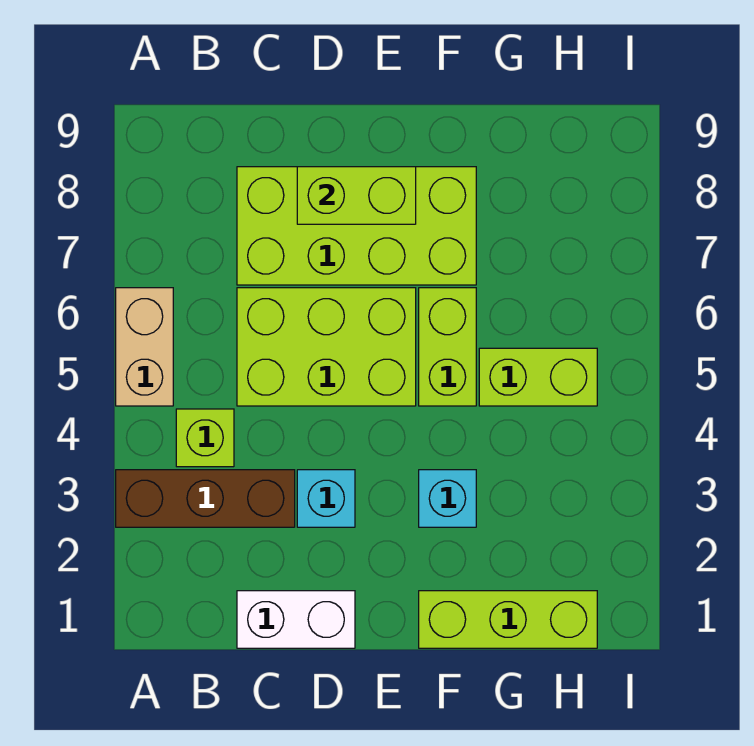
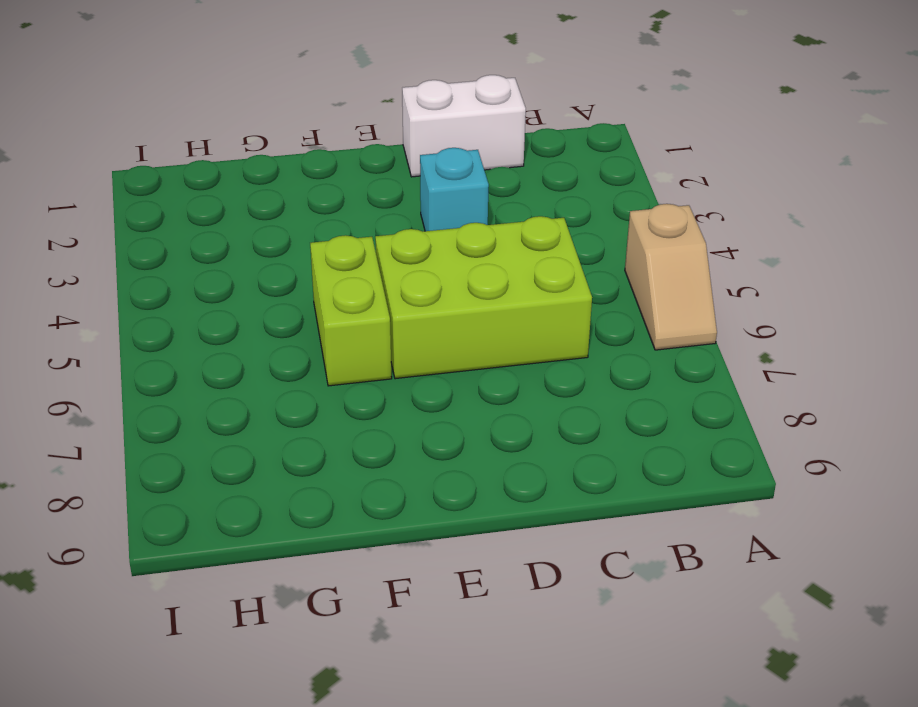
tan 1x2 slope [625,204,717,350] -> tan 1x2 brick [116,288,173,406]
none -> brown 1x3 brick [116,470,295,527]
none -> lime 1x1 brick [176,409,234,467]
none -> lime 2x4 brick [237,167,476,285]

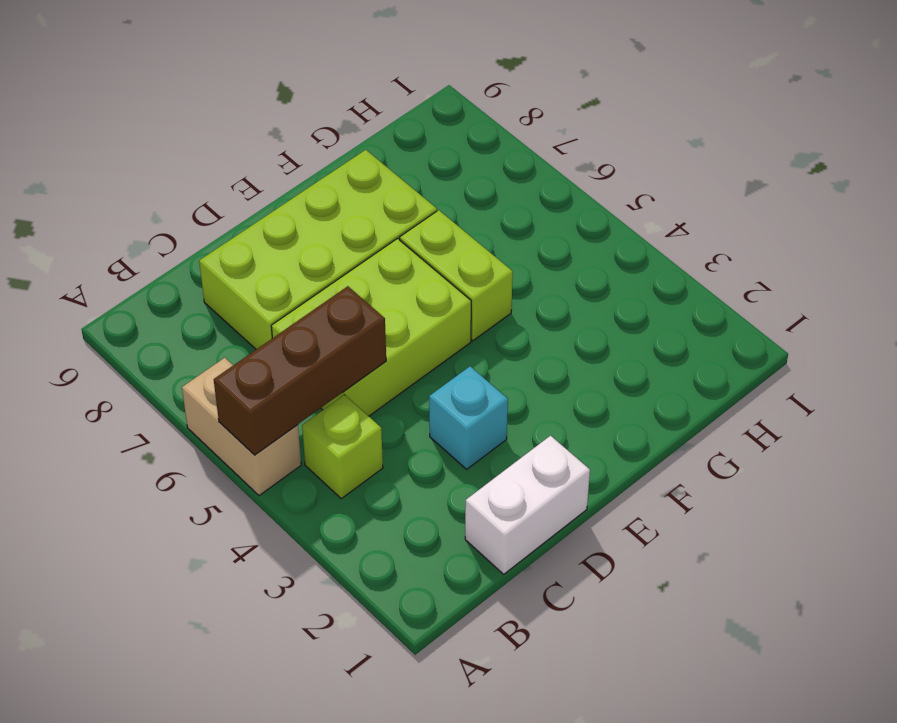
brown 1x3 brick [214,286,386,455] -> brown 1x3 brick moved to [116,470,295,527]
none -> lime 1x3 brick [419,591,597,648]
none -> cyan 1x1 brick [419,470,476,527]
none -> lime 1x2 brick [479,348,597,406]

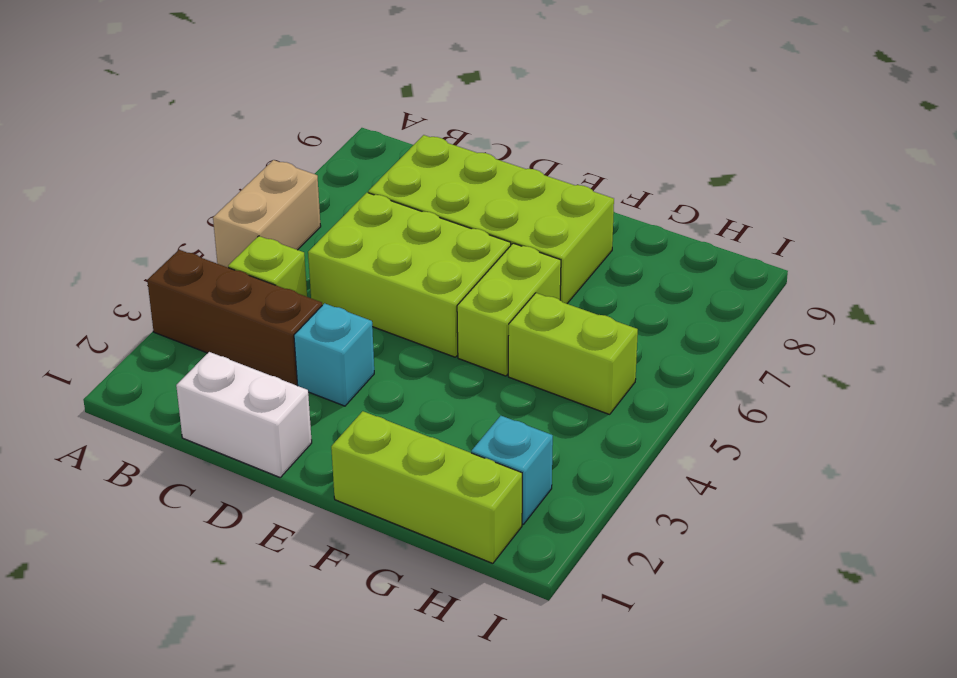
cyan 1x1 brick [471,416,553,524] -> cyan 1x1 brick moved to [419,470,476,527]
none -> lime 1x2 brick [297,167,416,224]

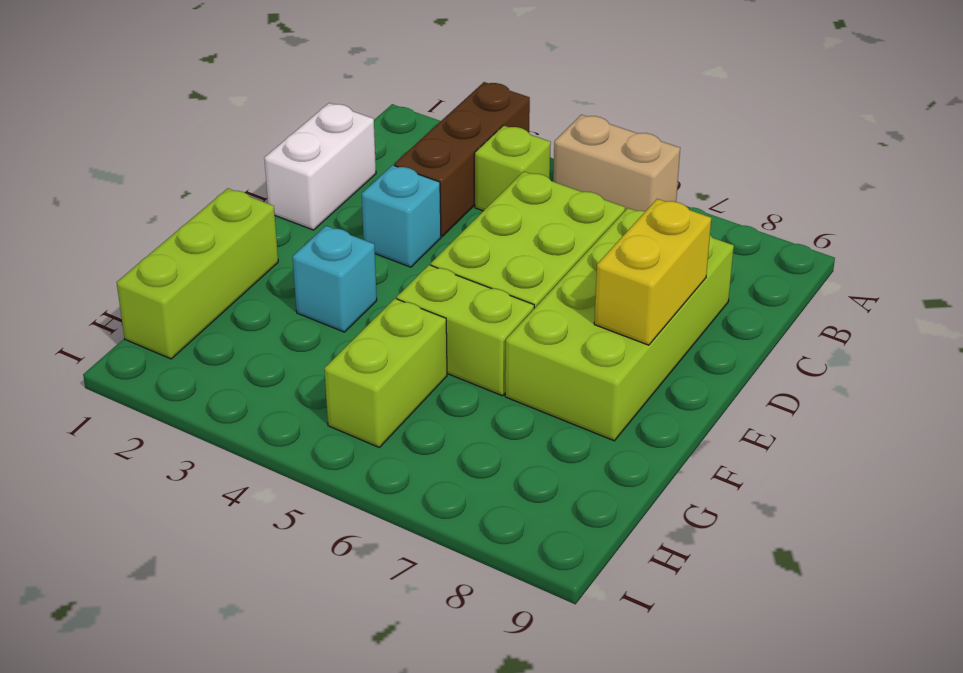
yellow 1x2 brick [594,199,711,345] -> lime 1x2 brick [297,167,416,224]

